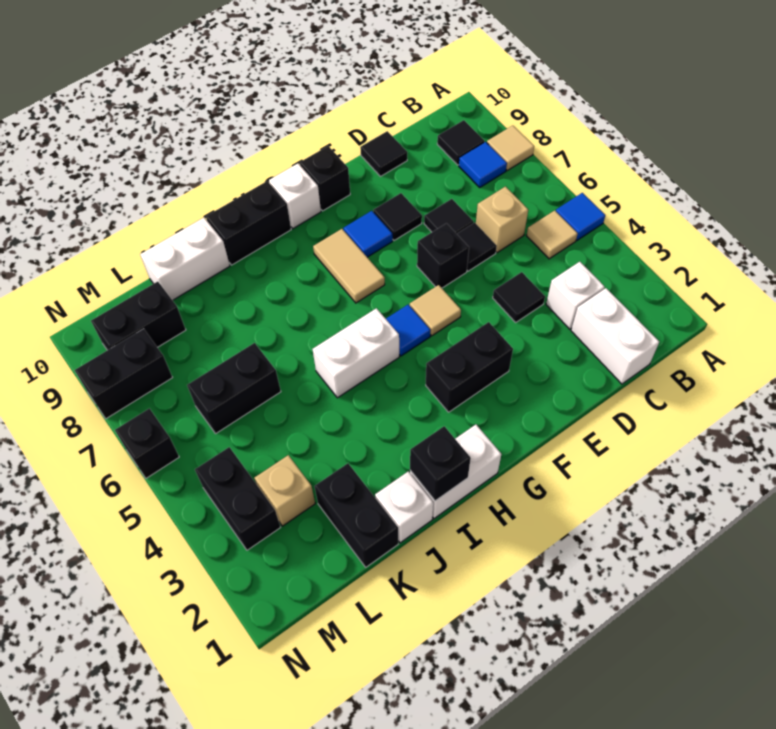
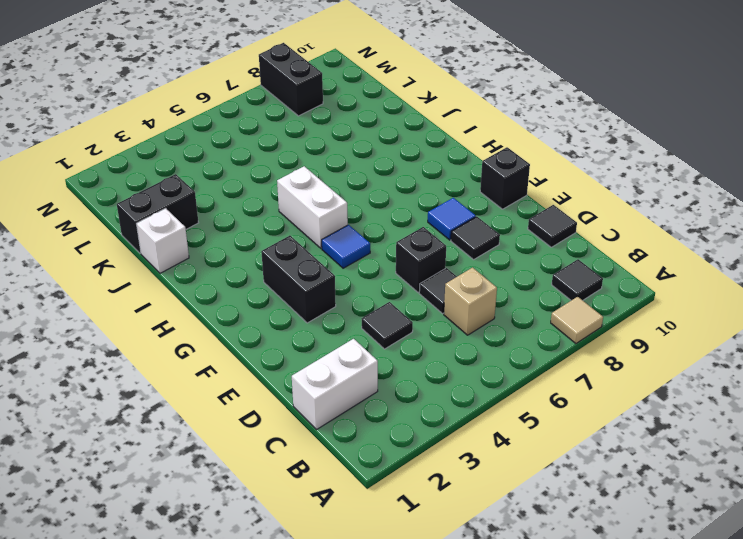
none -> blue 1x1 tile [556,193,605,240]
none -> tan 1x1 tile [526,210,578,259]
none -> blue 1x1 tile [459,142,507,187]
none -> white 1x1 brick [546,262,605,329]

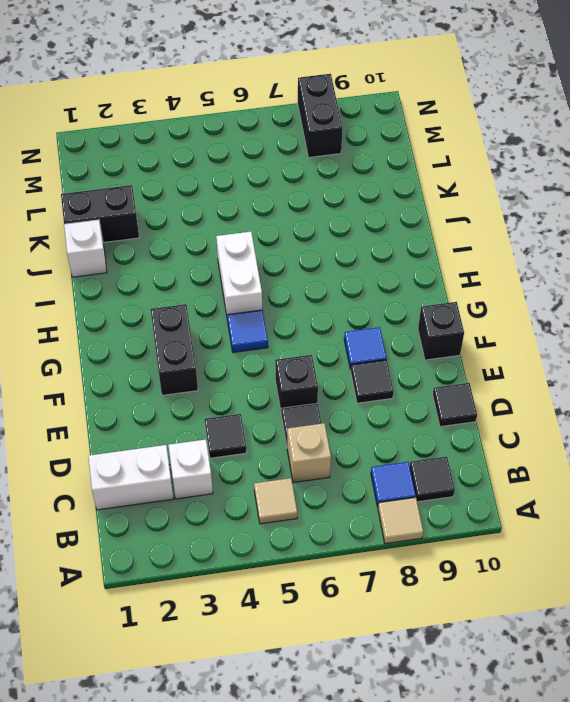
none -> blue 1x1 tile [556,193,605,240]
none -> black 1x1 tile [424,199,473,234]
none -> tan 1x1 tile [410,285,461,336]
none -> tan 1x2 tile [313,229,385,303]

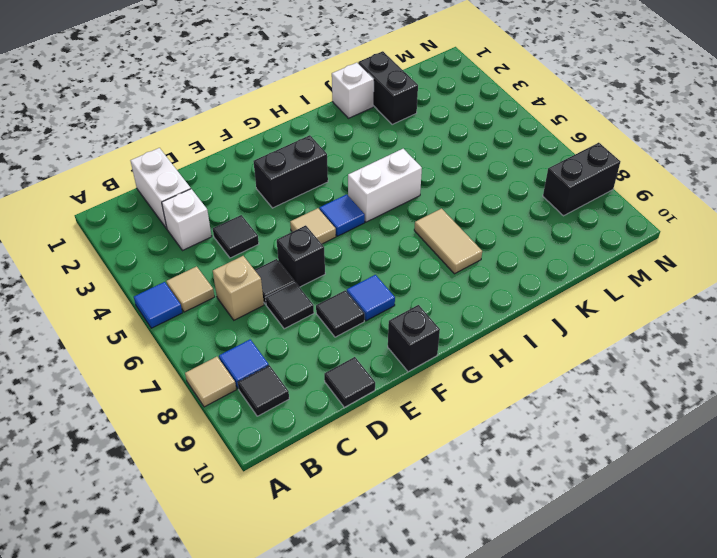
tan 1x2 tile [414,209,482,274] -> tan 1x2 tile moved to [313,229,385,303]
none -> white 1x1 brick [269,163,321,229]
none -> white 1x2 brick [410,424,501,518]
none -> black 1x2 brick [206,181,291,265]
none -> white 1x2 brick [140,218,230,300]

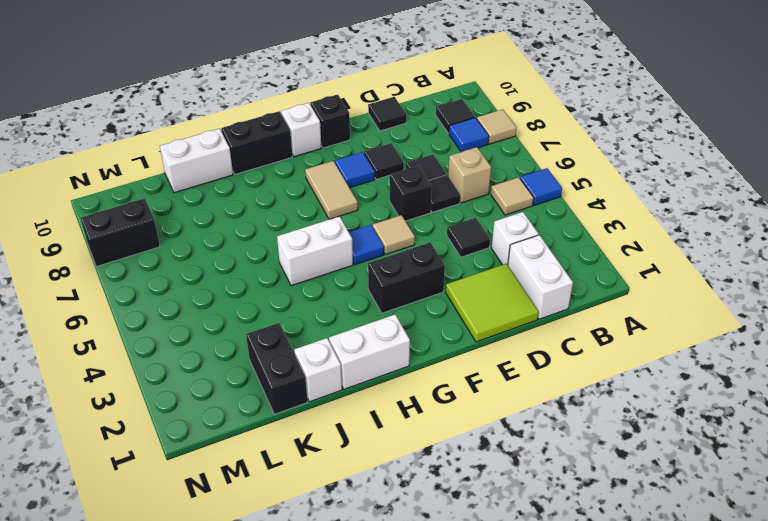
lime 2x2 tile [446,264,539,342] -> none
none -> black 1x2 brick [187,343,281,434]
none -> tan 1x1 brick [255,455,315,526]
none -> black 1x2 brick [91,282,186,350]
none -> black 1x2 brick [195,447,281,550]

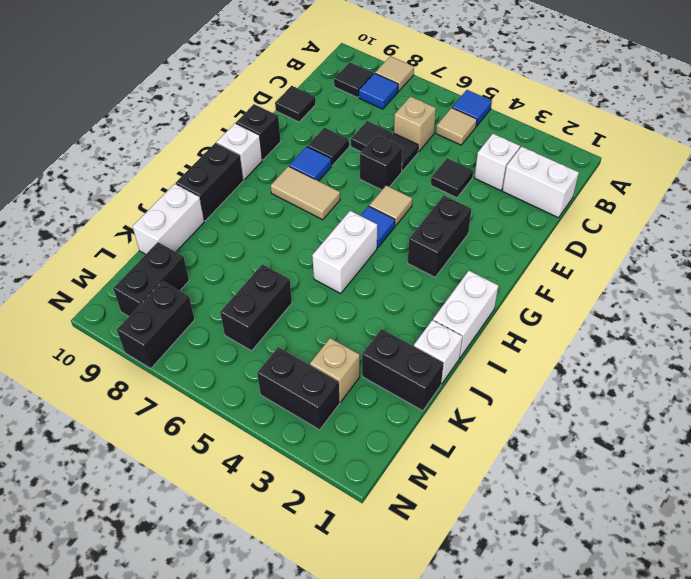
none -> black 1x1 brick [115,408,179,478]
none -> black 1x1 brick [410,426,471,501]

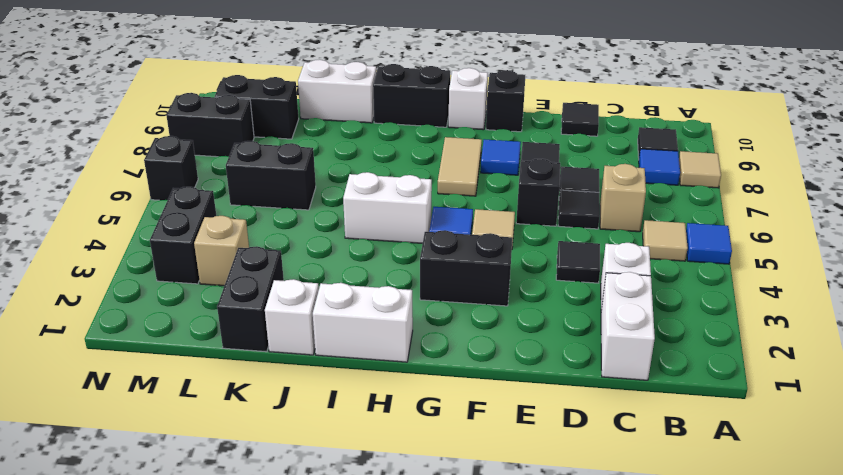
none -> black 1x1 brick [410,426,471,501]

